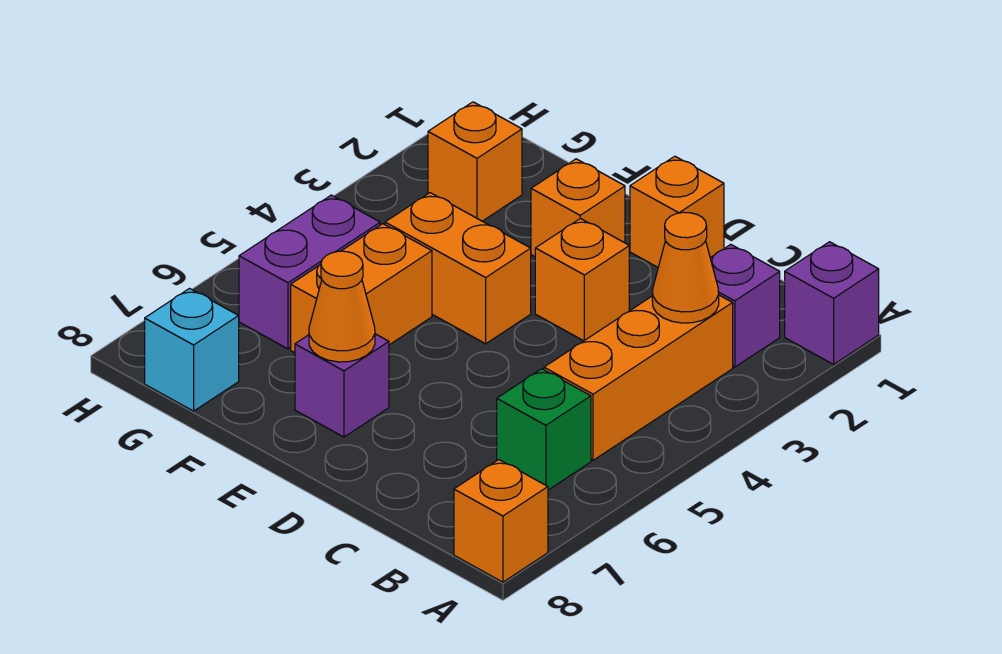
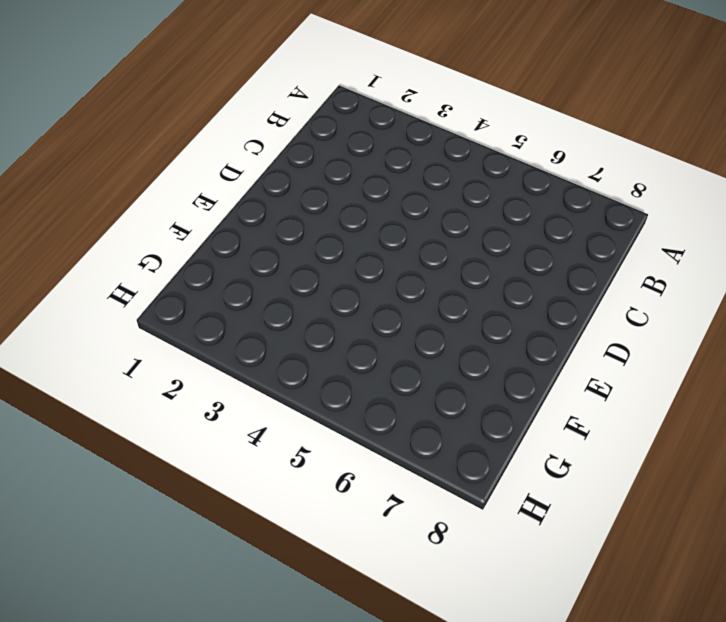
none -> purple 1x1 brick [785,242,879,364]
none -> orange 1x1 brick [454,460,548,582]
none -> purple 1x1 brick [710,244,780,367]

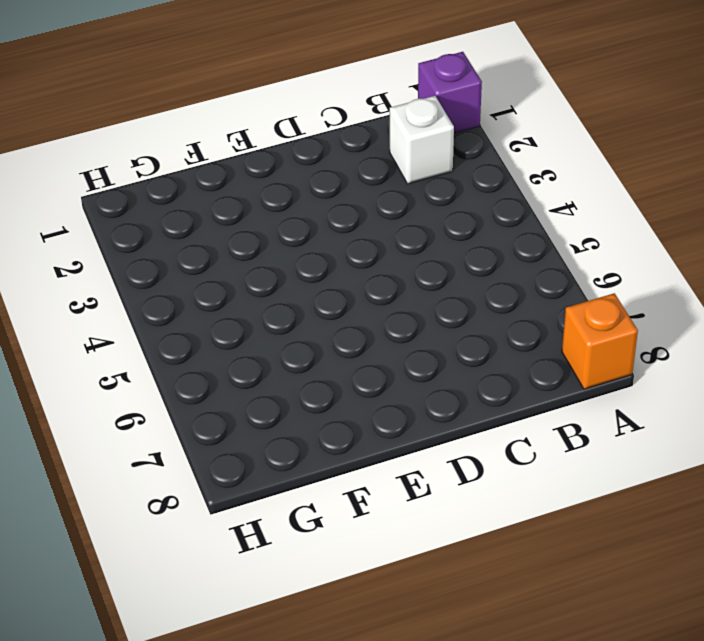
white 1x1 brick [390,96,454,184] -> purple 1x1 brick [710,244,780,367]
none -> orange 1x3 brick [544,295,733,460]
none -> green 1x1 brick [497,369,591,490]
none -> orange 1x1 brick [630,156,724,267]

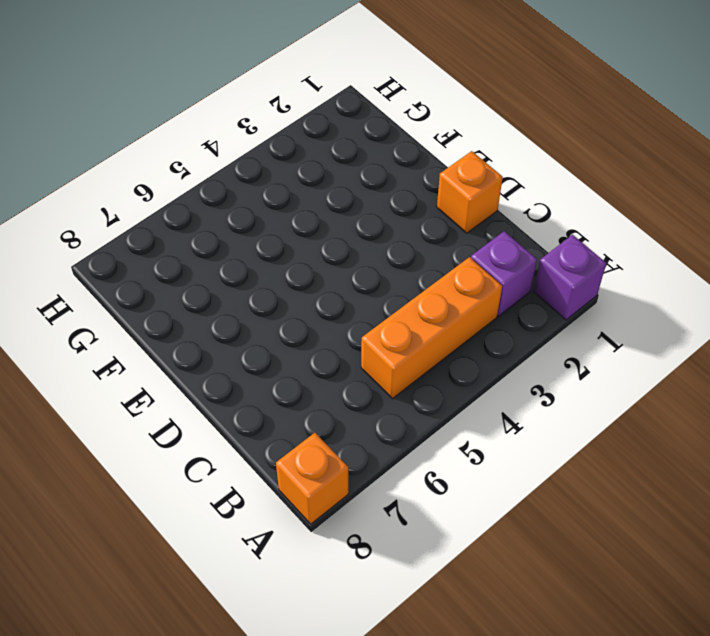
none -> green 1x1 brick [497,369,591,490]
none -> orange 1x1 brick [535,218,629,341]
none -> orange 1x1 brick [531,159,625,256]

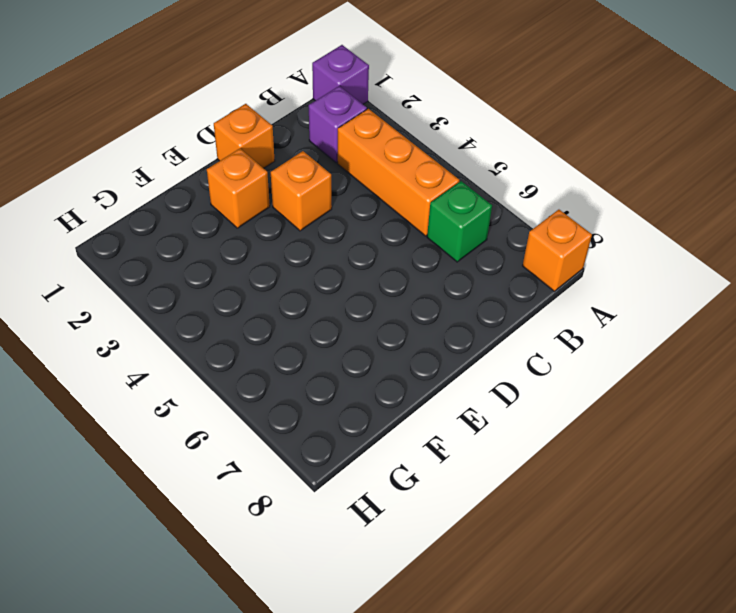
none -> orange 1x2 brick [385,193,531,344]
none -> purple 1x1 brick [295,334,389,437]
none -> orange 1x2 brick [291,224,432,353]

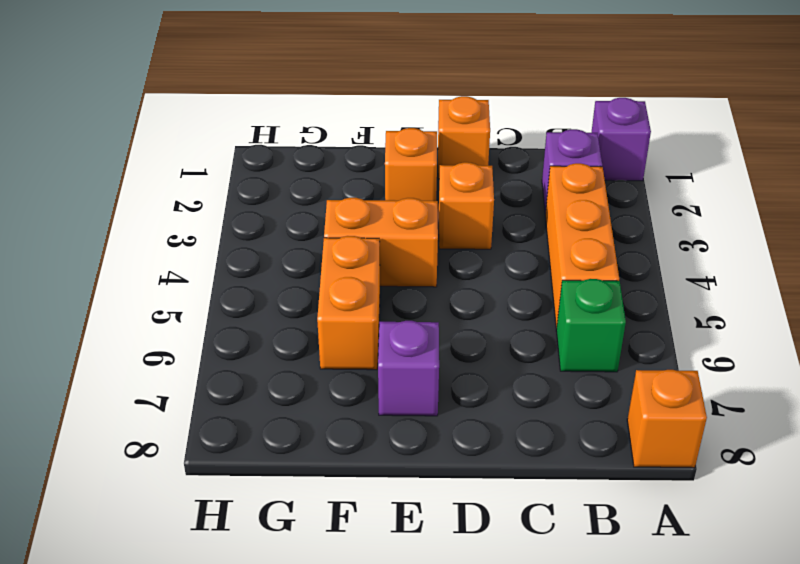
none -> orange 1x1 brick [428,102,522,221]
none -> purple 1x2 brick [239,195,380,349]
none -> cyan 1x1 brick [145,289,239,411]

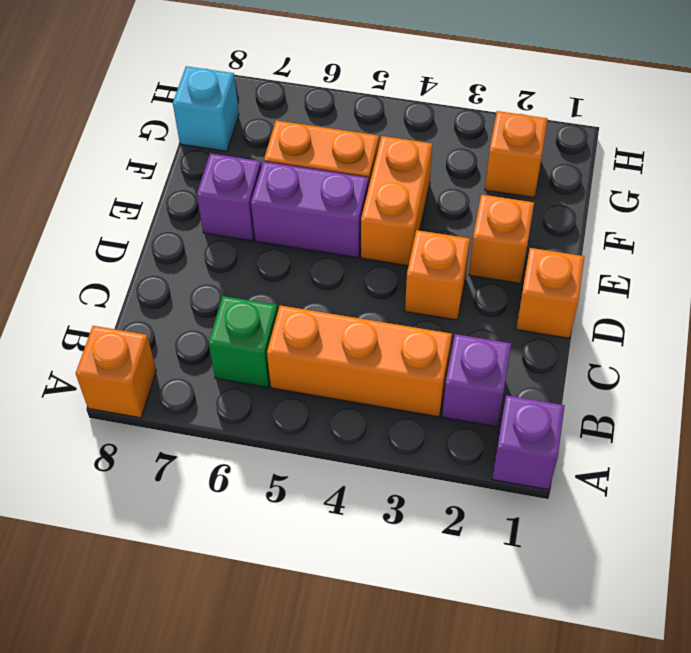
purple 1x2 brick [251,162,369,258] -> purple 1x2 brick moved to [239,195,380,349]
none -> orange 1x1 cone [652,212,719,323]
none -> orange 1x1 cone [309,251,375,362]

